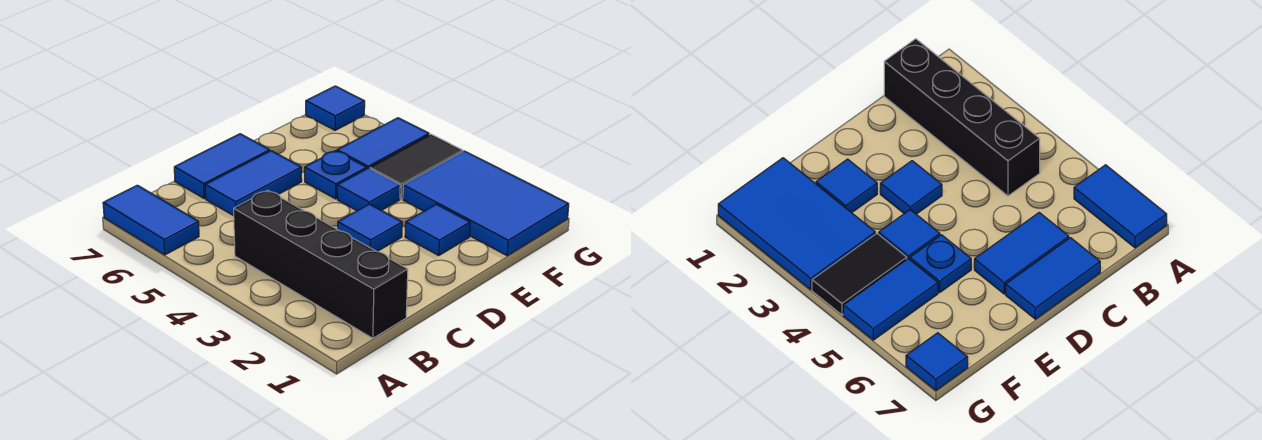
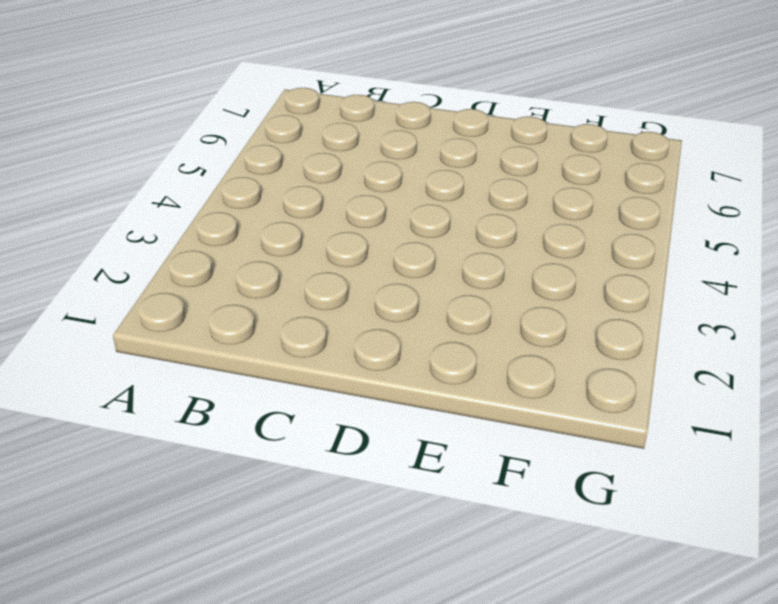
none -> blue 1x2 tile [103,185,199,255]
none -> black 1x4 brick [234,190,408,338]
none -> blue 1x2 tile [205,151,302,216]

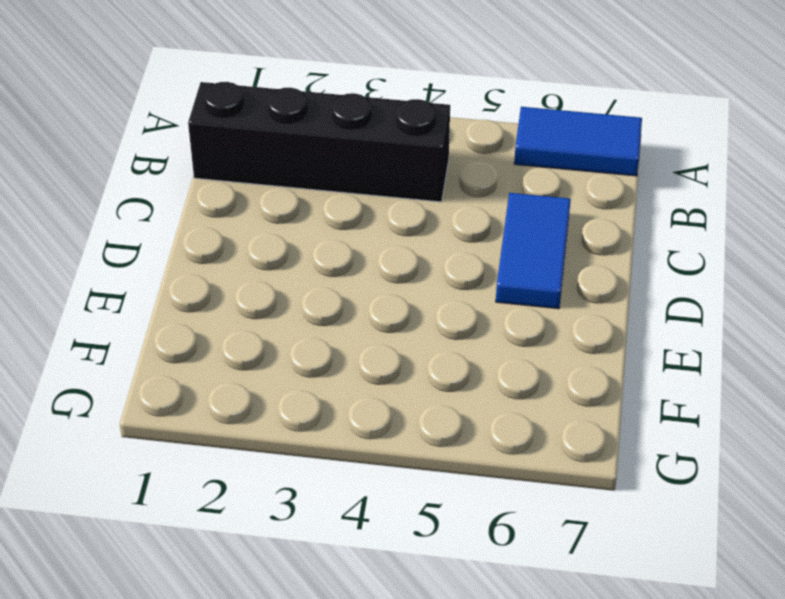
none -> blue 1x2 tile [174,134,270,198]
none -> blue 1x1 tile [338,204,402,251]
none -> blue 1x1 tile [405,204,470,255]

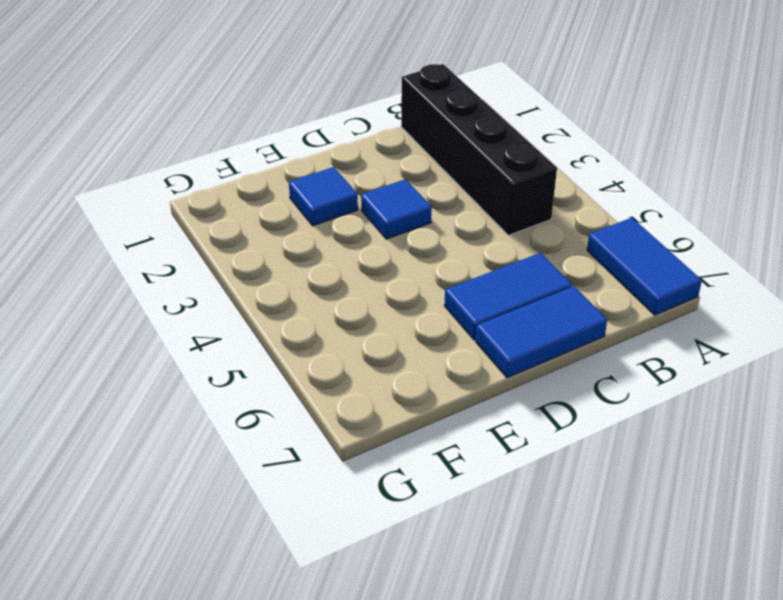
none -> blue 1x1 tile [337,168,400,211]
none -> blue 1x1 plate [305,151,367,199]
none -> blue 2x3 tile [403,151,569,256]

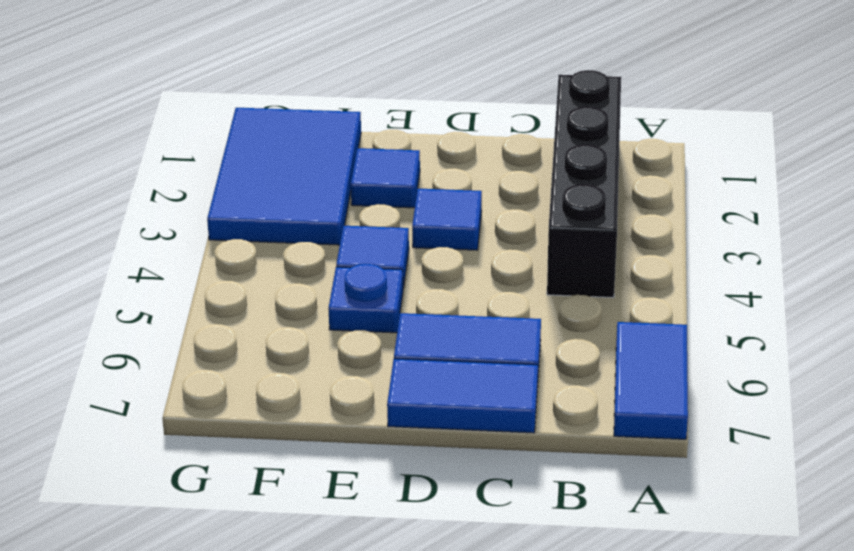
none -> black 1x2 tile [370,134,463,199]
none -> blue 1x2 tile [337,118,429,168]
none -> blue 1x1 tile [306,86,365,130]

